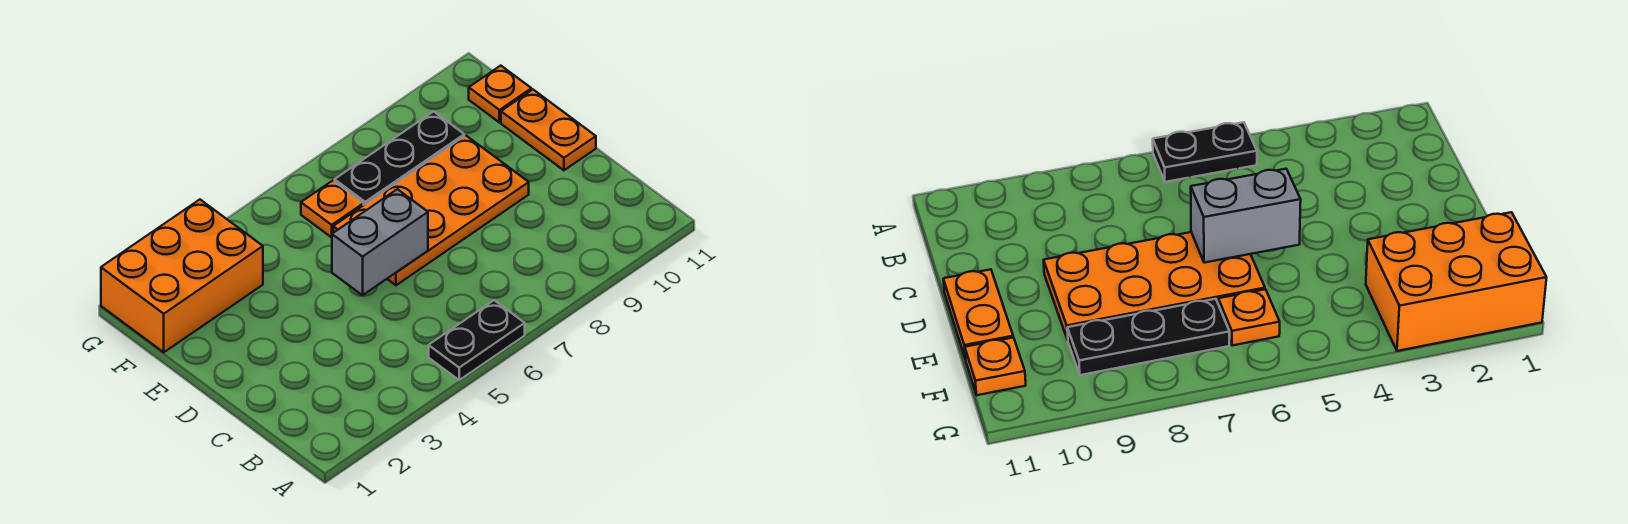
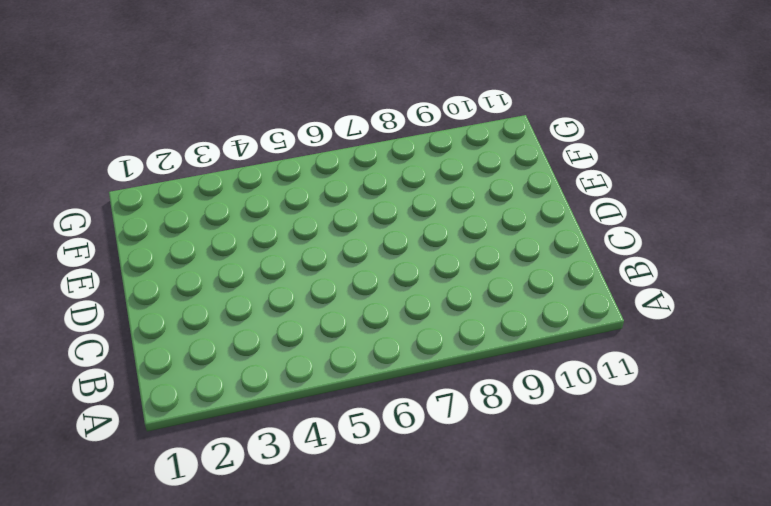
none -> black 1x2 plate [429,300,525,380]
none -> orange 2x4 plate [333,136,529,285]

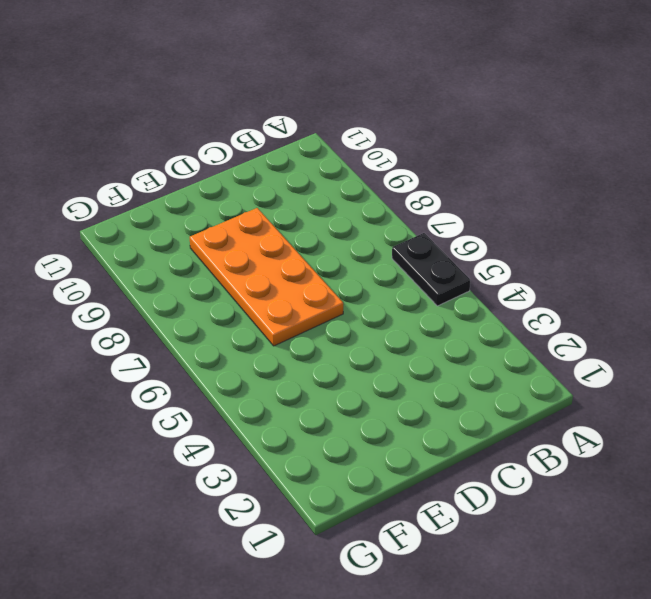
none -> orange 1x2 plate [501,90,596,170]
none -> orange 2x3 brick [101,200,263,352]

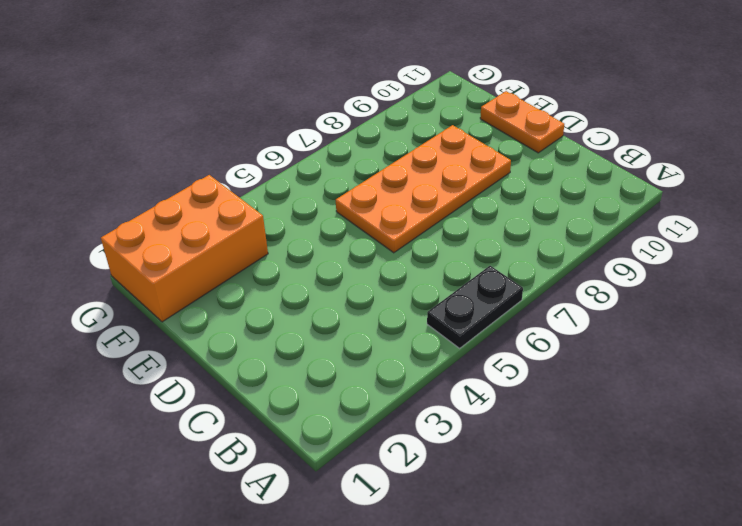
none -> orange 1x1 plate [301,181,364,237]
none -> black 1x3 plate [335,112,464,205]

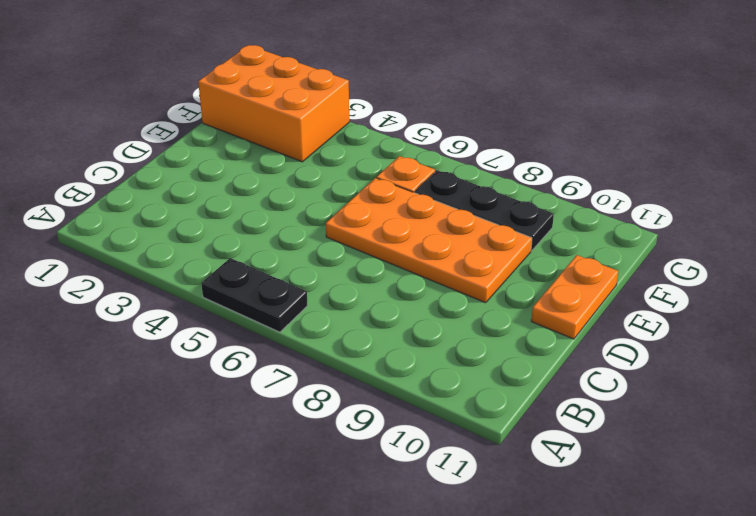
none -> orange 1x1 plate [469,66,531,122]
none -> grey 1x2 brick [332,189,428,295]

